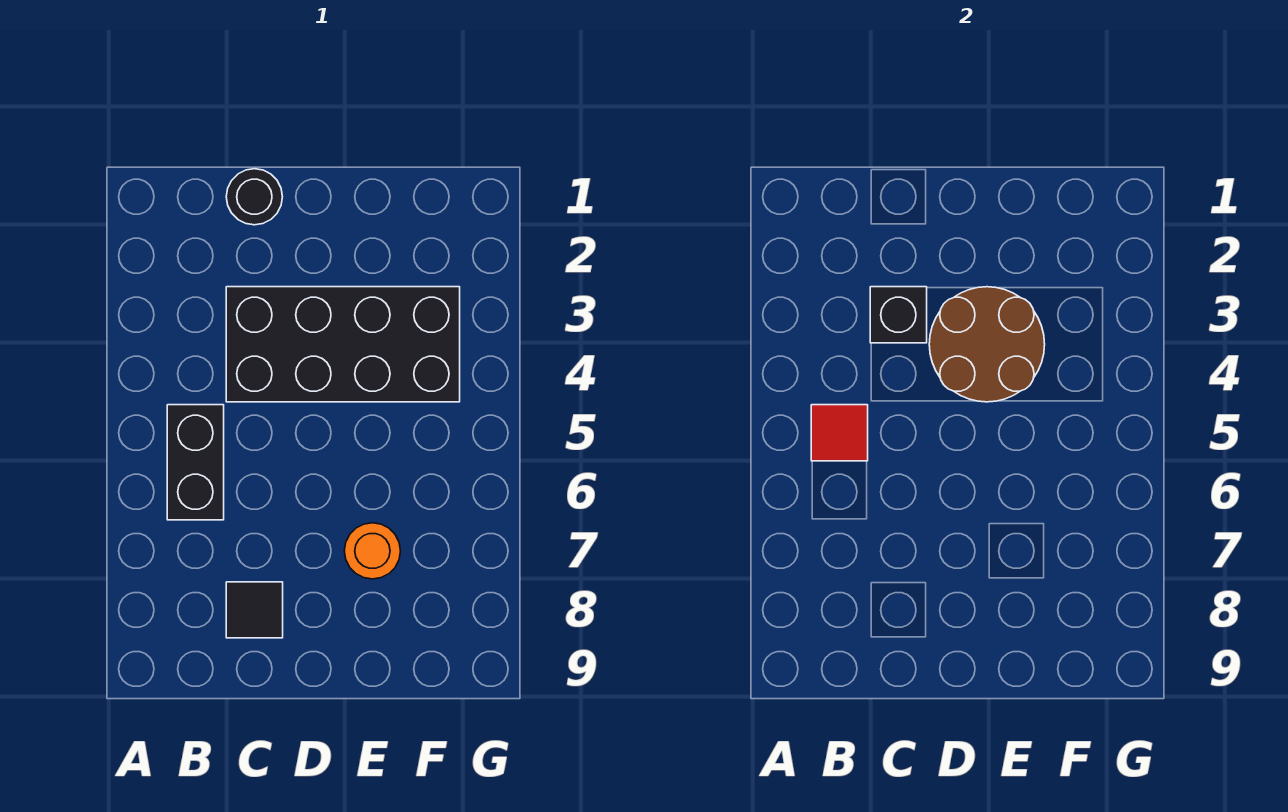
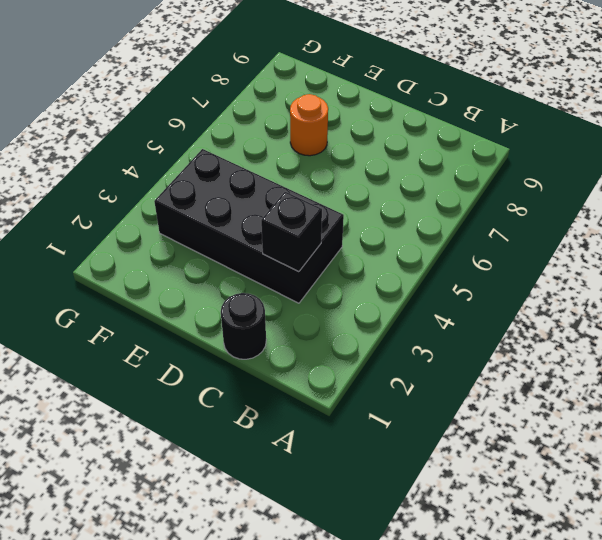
none -> black 1x2 brick [167,405,224,520]
none -> black 1x1 tile [226,582,283,638]

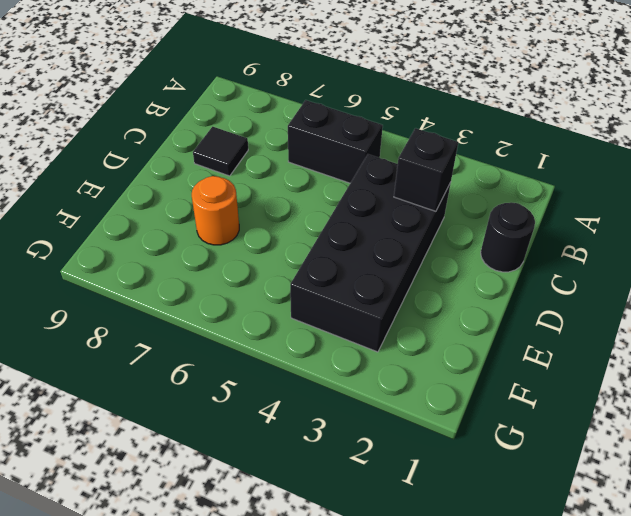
none -> red 1x1 tile [811,405,868,461]
none -> brown 2x2 round brick [929,287,1045,402]

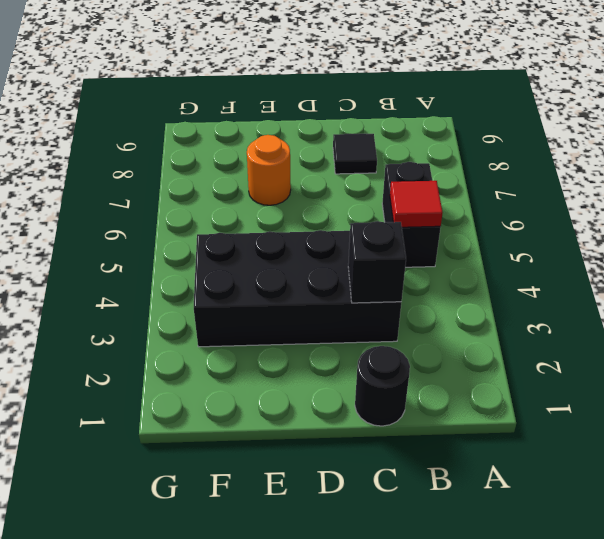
none -> brown 2x2 round brick [929,287,1045,402]

